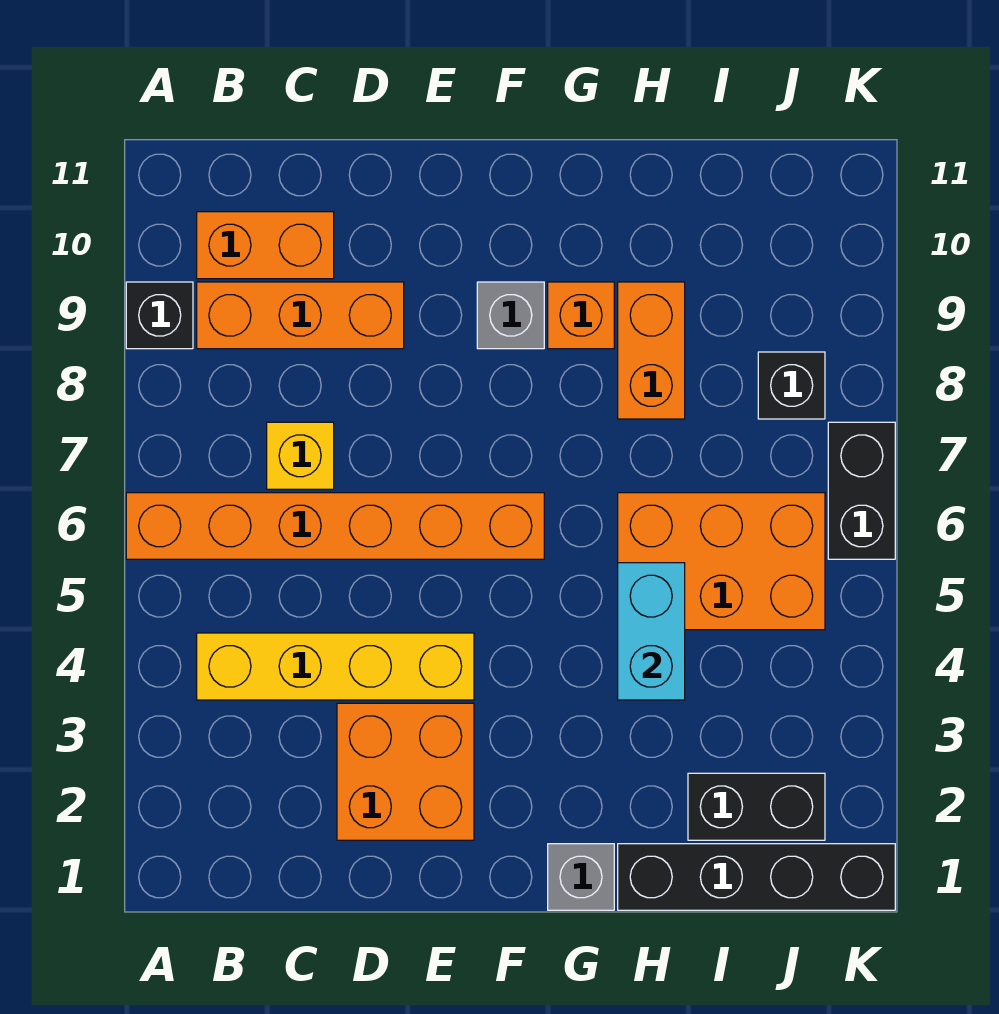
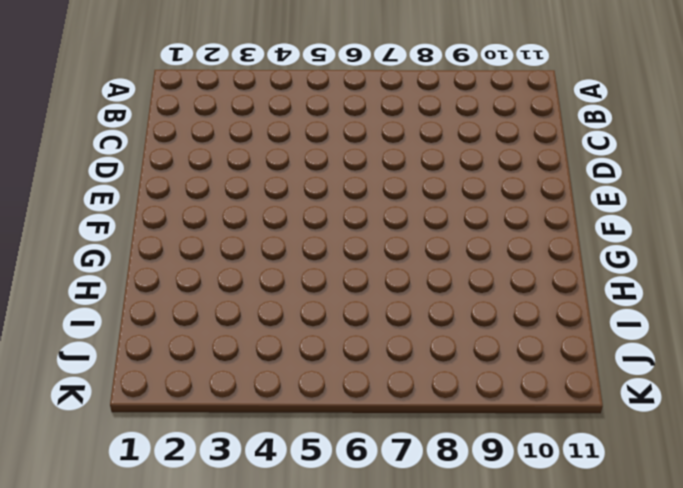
none -> orange 1x6 brick [126,493,544,559]
none -> black 1x1 brick [126,282,193,349]
none -> yellow 1x4 brick [197,633,474,700]

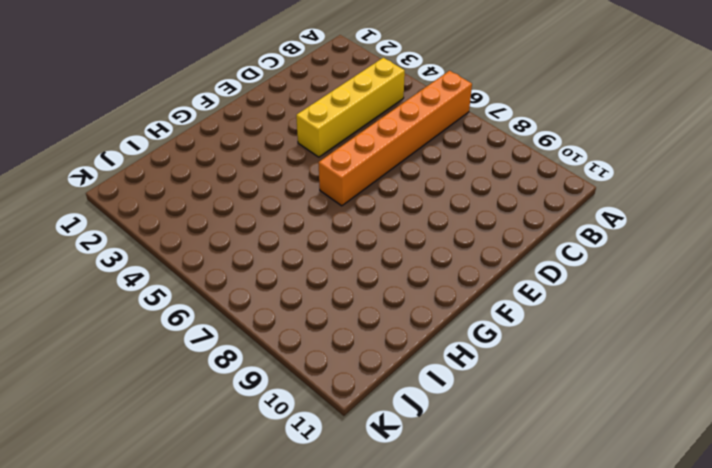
none -> black 1x1 brick [126,282,193,349]
none -> orange 1x3 brick [197,282,404,349]
none -> orange 1x2 brick [197,212,334,279]

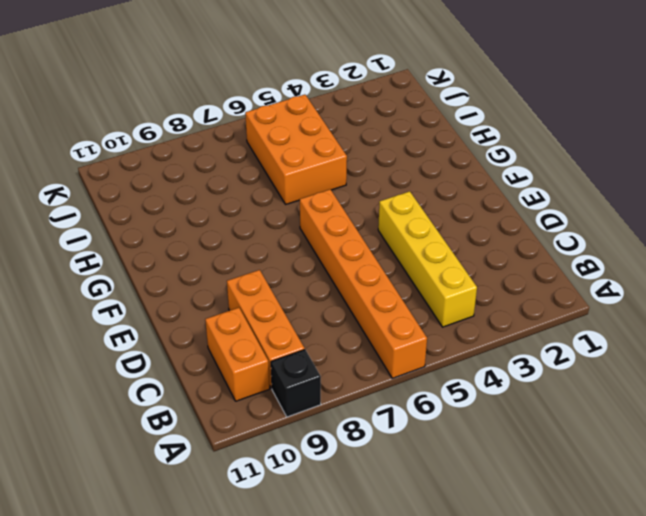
none -> yellow 1x1 brick [267,422,334,489]
none -> orange 2x2 brick [337,703,474,840]
none -> grey 1x1 brick [477,282,544,349]

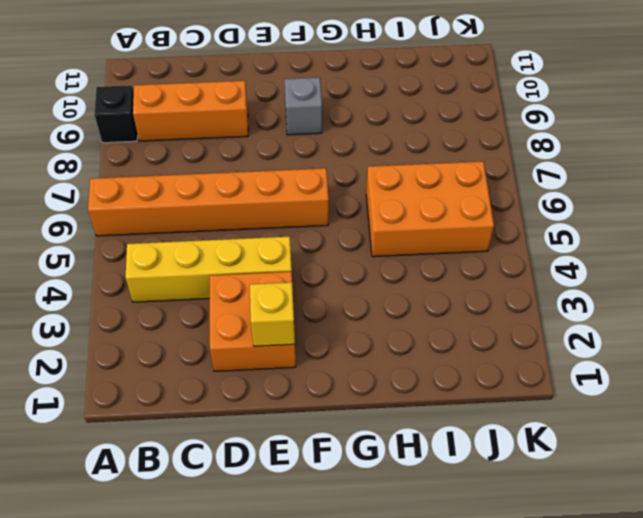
yellow 1x1 brick [250,282,295,346] -> yellow 1x1 brick moved to [267,422,334,489]
none -> orange 1x2 brick [197,212,334,279]
none -> grey 1x1 brick [548,844,614,910]
none -> orange 1x1 brick [548,282,614,349]

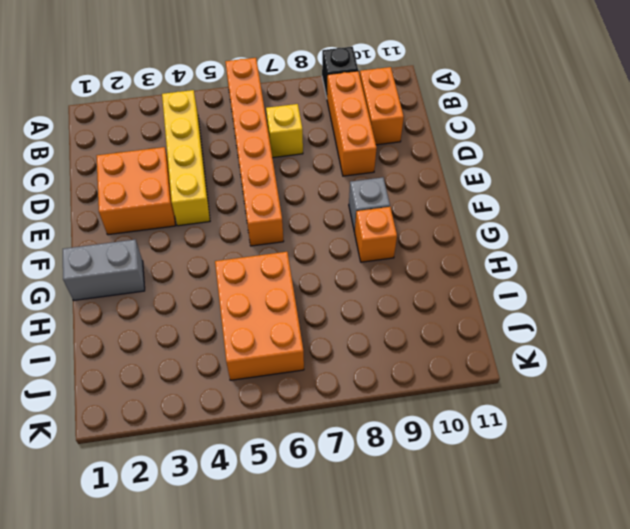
grey 1x2 brick [63,240,145,300] -> grey 1x1 brick [548,844,614,910]
none -> black 1x4 brick [618,844,895,910]
none -> orange 1x2 brick [618,282,685,419]
none -> black 1x2 brick [688,773,825,840]

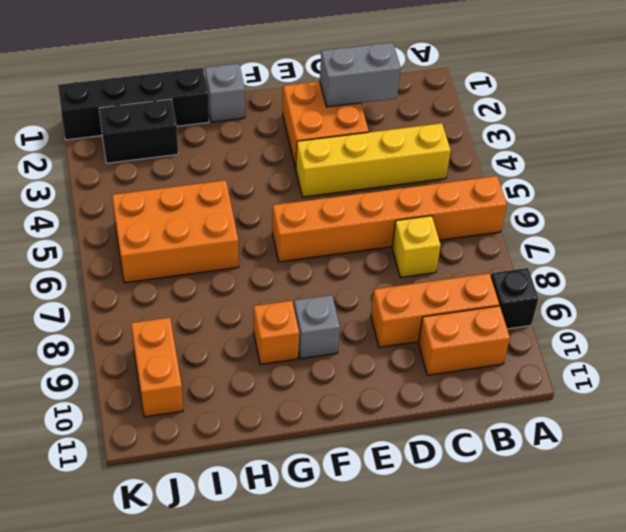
grey 1x2 brick [320,42,401,107] -> none
orange 1x2 brick [131,318,183,417] -> orange 1x2 brick moved to [618,282,685,419]
none -> black 1x1 brick [758,352,825,419]
none -> black 1x2 brick [828,422,895,559]
none -> cyan 1x2 brick [618,563,685,700]

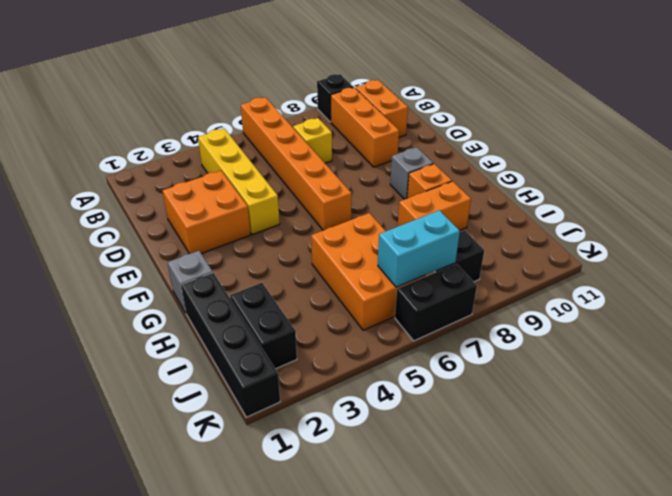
cyan 1x2 brick [378,210,460,287] -> cyan 1x2 brick moved to [618,563,685,700]

